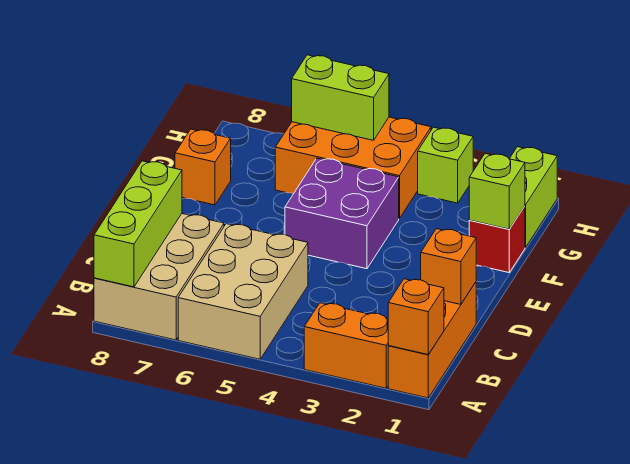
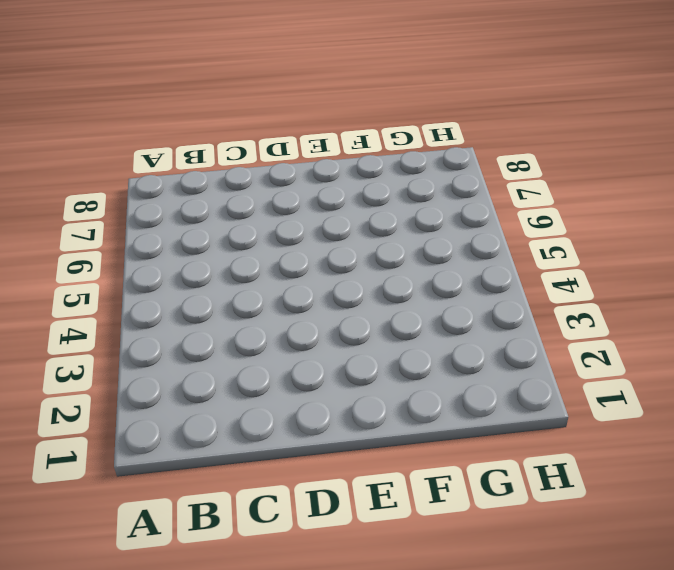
none -> orange 1x3 brick [388,282,476,398]
none -> orange 1x2 brick [304,303,388,388]
none -> tan 2x3 brick [178,224,308,359]

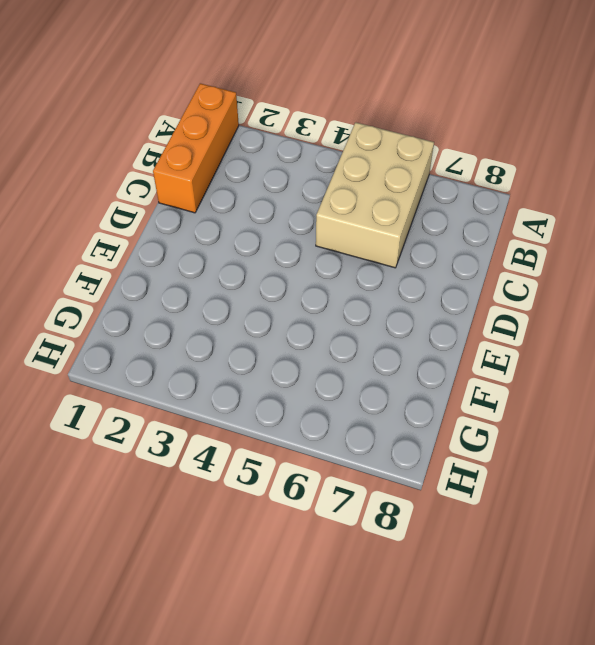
none -> orange 1x2 brick [304,303,388,388]
none -> tan 2x3 brick [94,214,224,340]
none -> purple 2x2 brick [285,158,399,269]

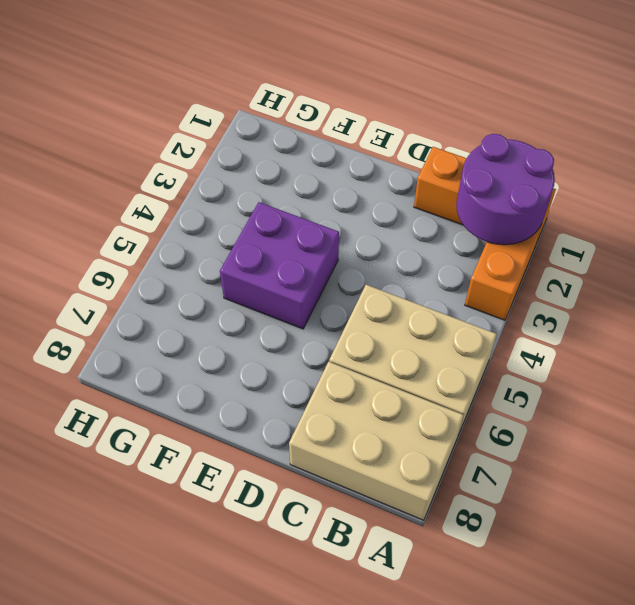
purple 2x2 round brick [457,134,555,245] -> orange 1x1 brick [388,279,444,355]
none -> red 1x1 brick [469,206,525,273]
none -> orange 1x1 brick [175,129,231,205]
none -> lime 1x2 brick [510,147,557,248]

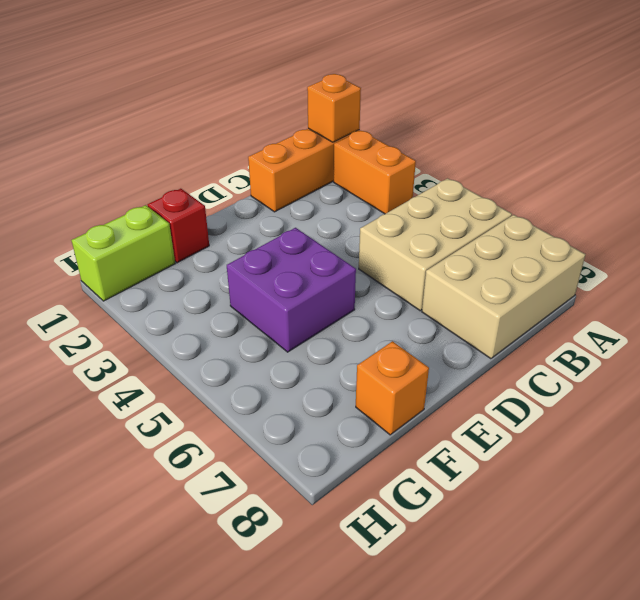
none -> orange 2x3 brick [275,117,431,219]
none -> lime 1x1 brick [418,127,473,203]
none -> lime 1x3 brick [94,161,182,287]

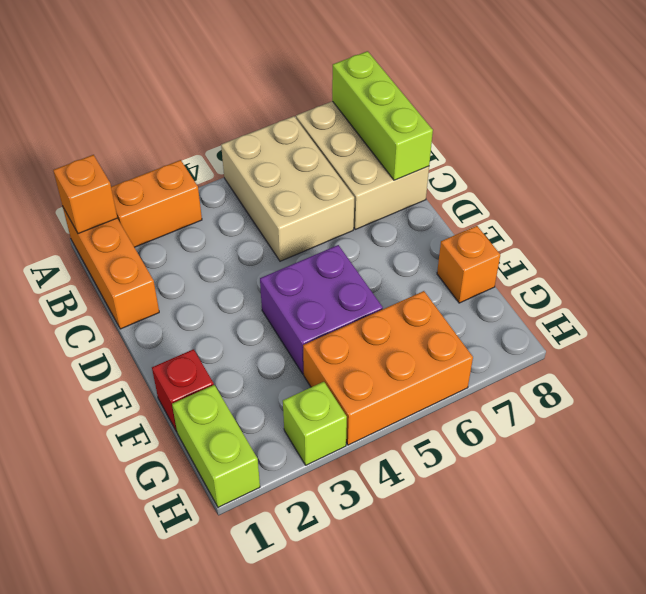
none -> orange 1x1 brick [421,229,476,304]
none -> lime 1x1 brick [469,153,525,229]
none -> lime 1x2 brick [292,55,389,140]

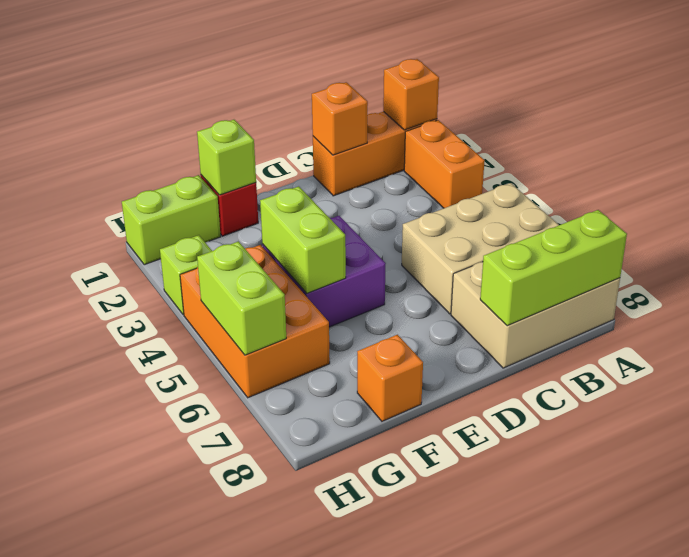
lime 1x2 brick [260,186,346,293] -> none

